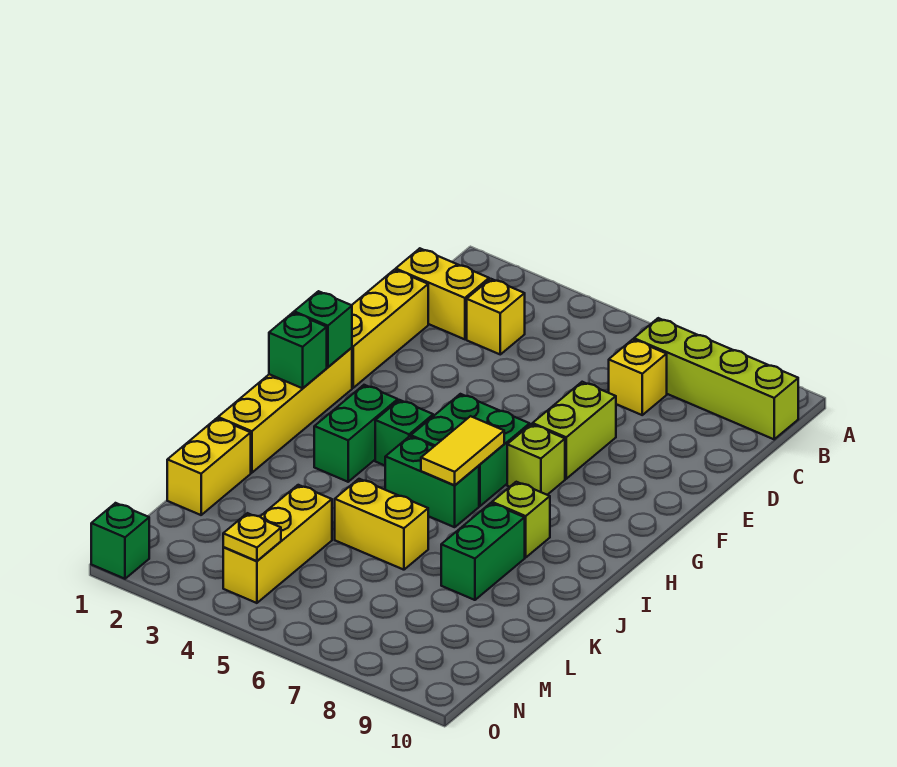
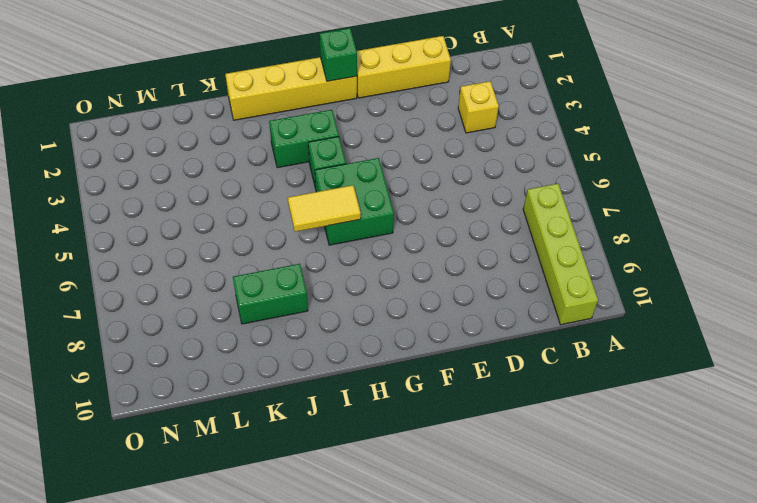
none -> yellow 1x2 brick [396,248,489,339]
none -> yellow 1x1 brick [609,339,667,415]
none -> lime 1x2 brick [533,382,616,479]

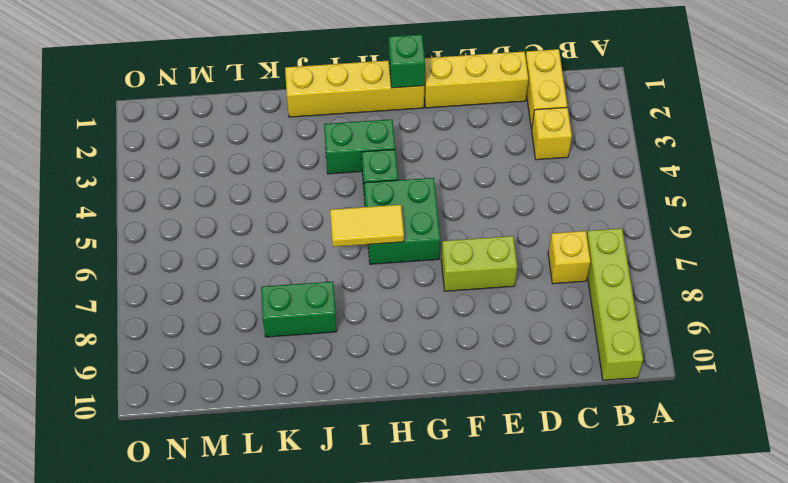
none -> lime 1x1 brick [507,424,565,495]
none -> green 1x2 brick [385,436,479,527]
none -> lime 1x1 brick [492,482,550,558]

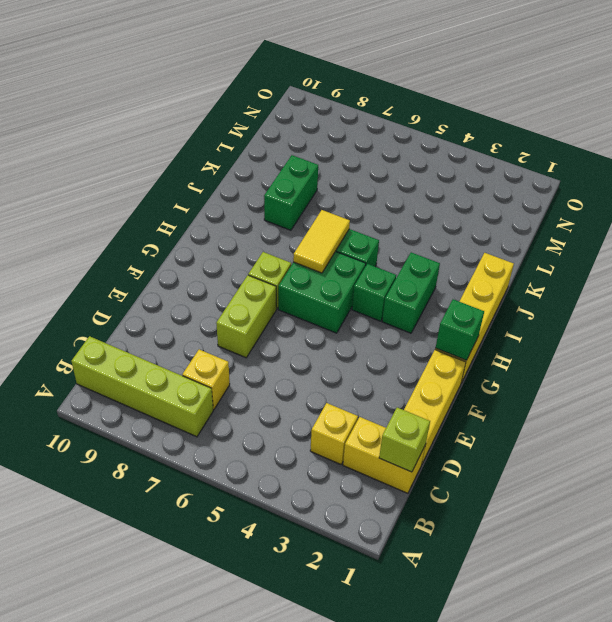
lime 1x1 brick [379,408,430,472] -> lime 1x1 brick moved to [492,482,550,558]
none -> yellow 1x2 brick [167,418,251,515]
none -> yellow 1x2 brick [335,479,428,570]
none -> yellow 1x3 brick [223,485,332,603]

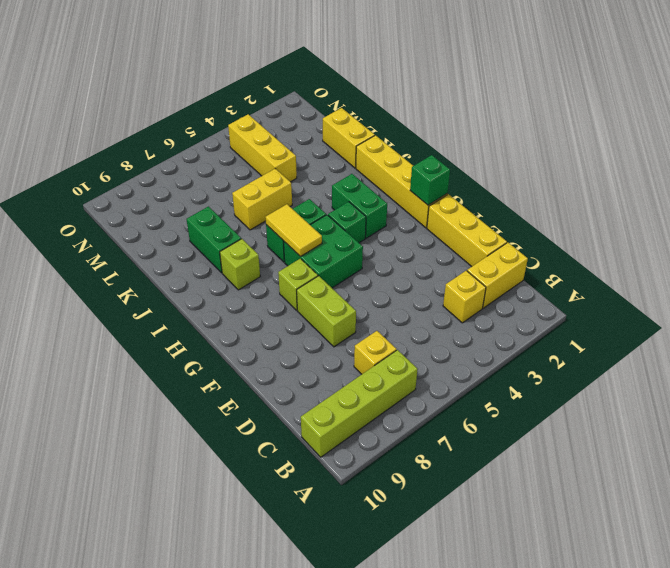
none -> green 1x1 brick [91,503,149,579]
none -> green 1x1 brick [269,313,327,388]
none -> yellow 1x1 plate [223,513,281,561]

